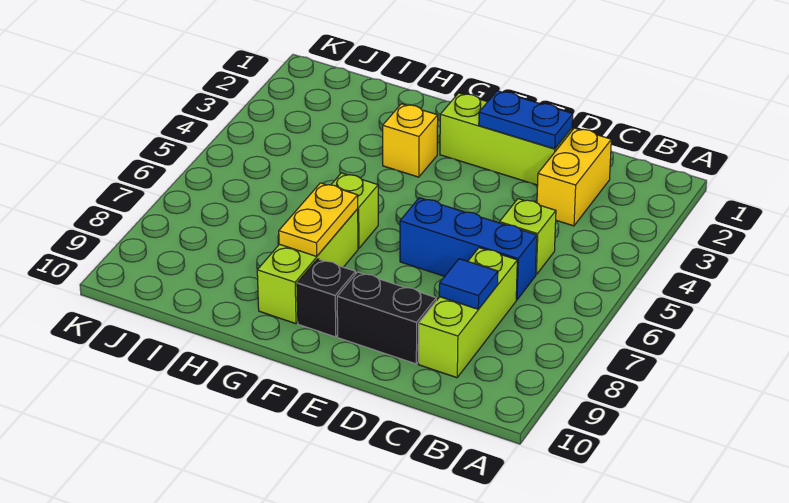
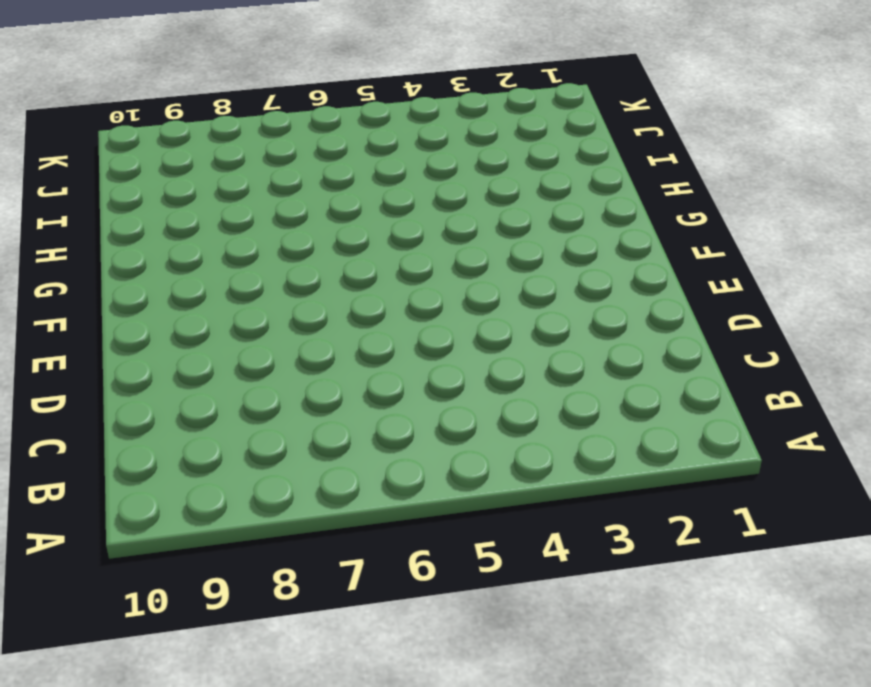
none -> yellow 1x2 brick [537,128,611,226]
none -> lime 1x1 brick [499,199,556,274]
none -> blue 1x3 brick [400,198,537,300]

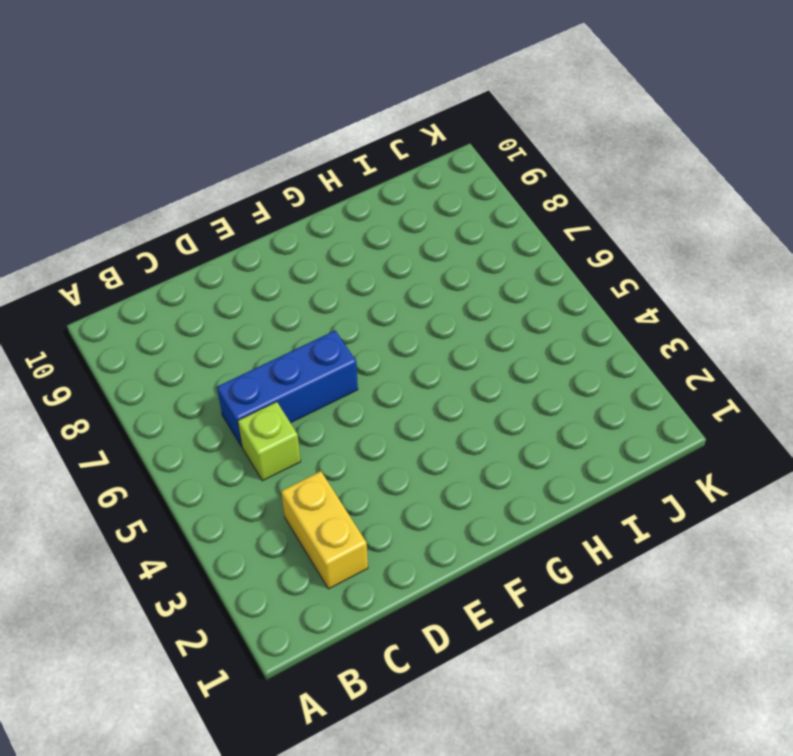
none -> lime 1x3 brick [418,248,517,378]
none -> lime 1x3 brick [440,93,572,185]
none -> black 1x2 brick [337,272,436,364]

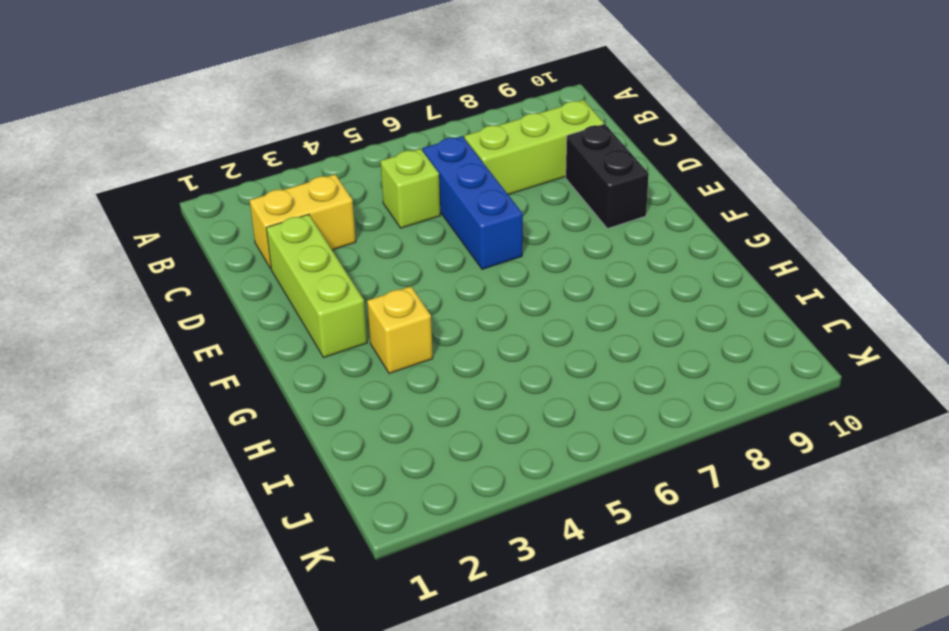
none -> black 1x1 brick [297,259,356,337]
none -> lime 1x1 brick [331,173,378,248]
none -> lime 1x3 brick [257,209,358,324]

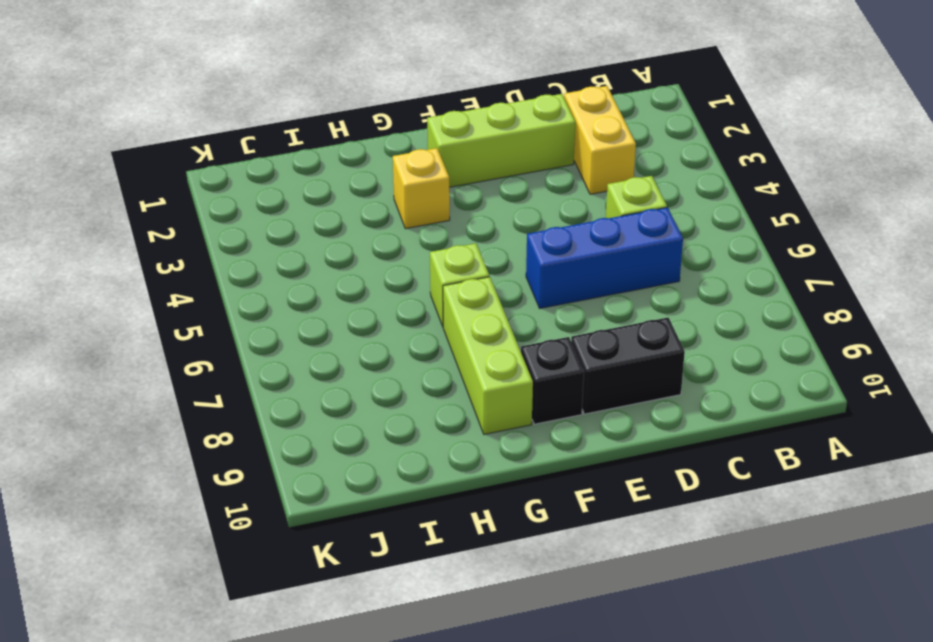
none -> lime 1x3 brick [418,248,517,378]
none -> blue 1x1 tile [439,259,498,309]
none -> blue 1x2 plate [479,91,573,149]

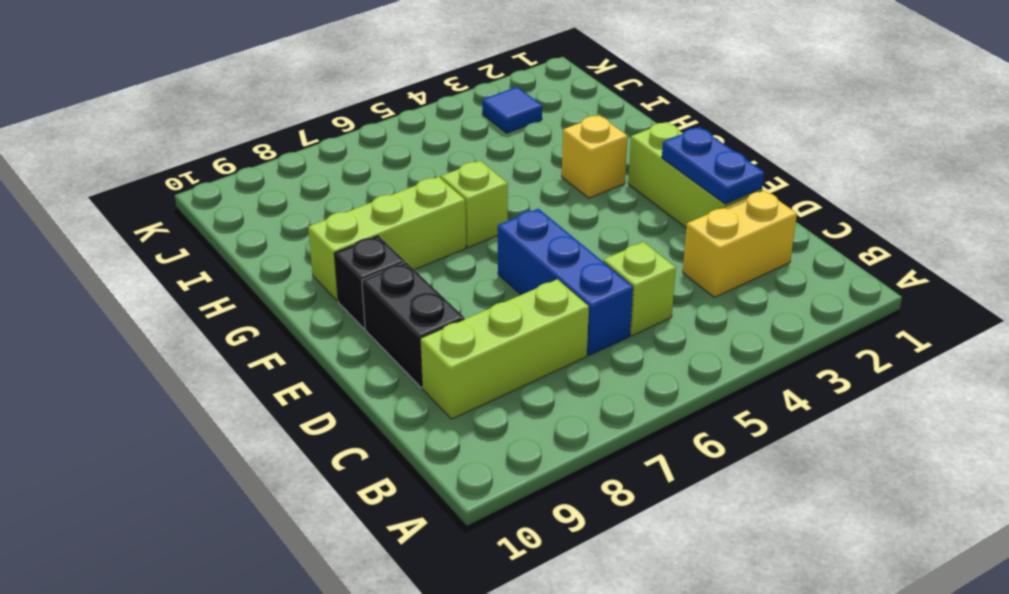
blue 1x1 tile [482,87,542,133] -> blue 1x1 tile moved to [439,259,498,309]
none -> yellow 1x2 plate [279,183,358,256]

